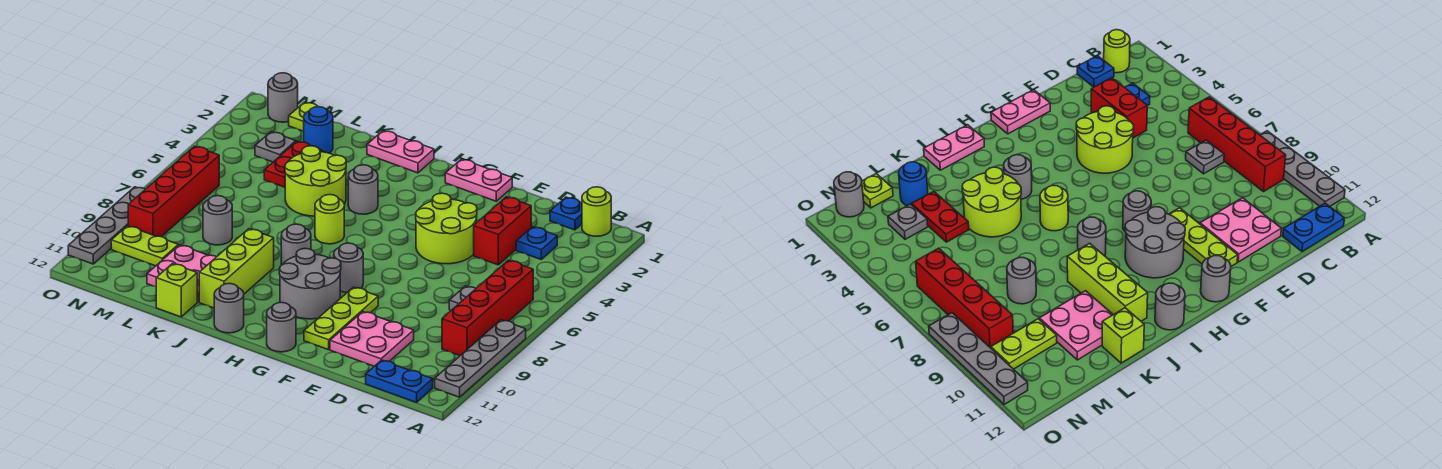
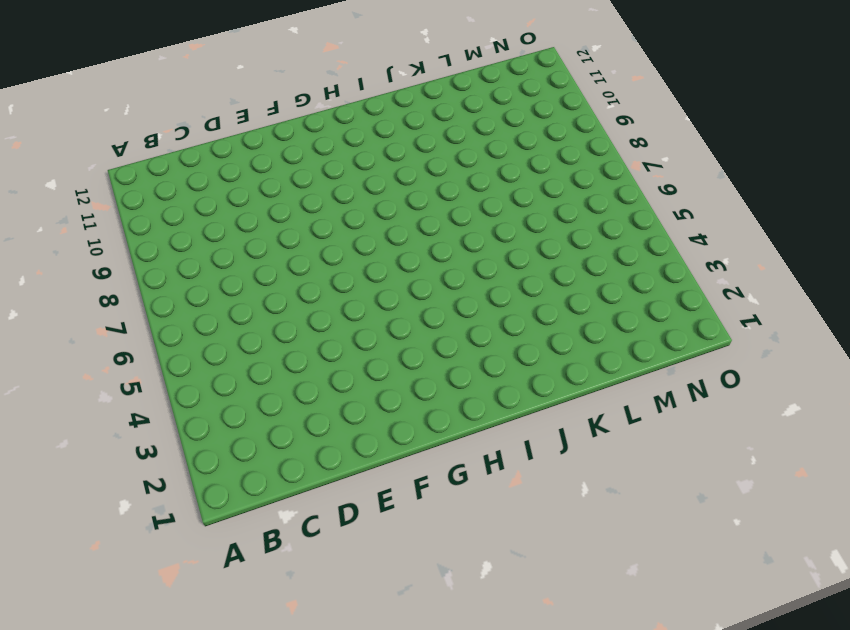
none -> grey 1x4 plate [435,320,526,397]
none -> lime 1x1 round brick [582,187,611,236]
none -> red 1x4 brick [442,260,533,356]
none -> blue 1x2 plate [366,360,433,403]

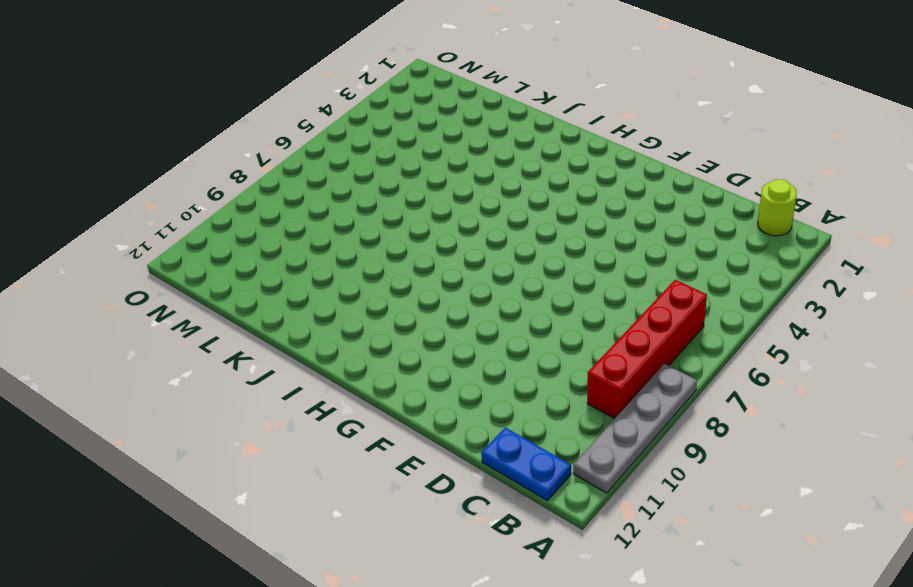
none -> blue 1x1 plate [550,197,582,230]
none -> blue 1x1 plate [516,227,557,259]
none -> grey 1x1 plate [449,286,476,310]
none -> red 1x2 brick [474,197,531,265]

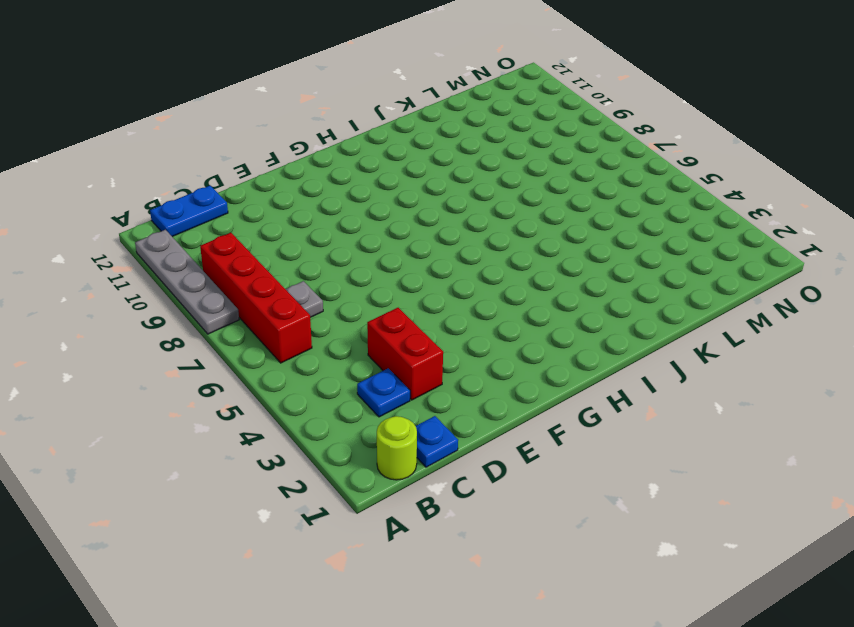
none -> pink 2x2 plate [330,312,414,366]
none -> lime 2x2 round brick [416,193,477,264]
none -> pink 1x2 plate [445,159,512,201]
none -> lime 1x3 plate [304,287,378,350]

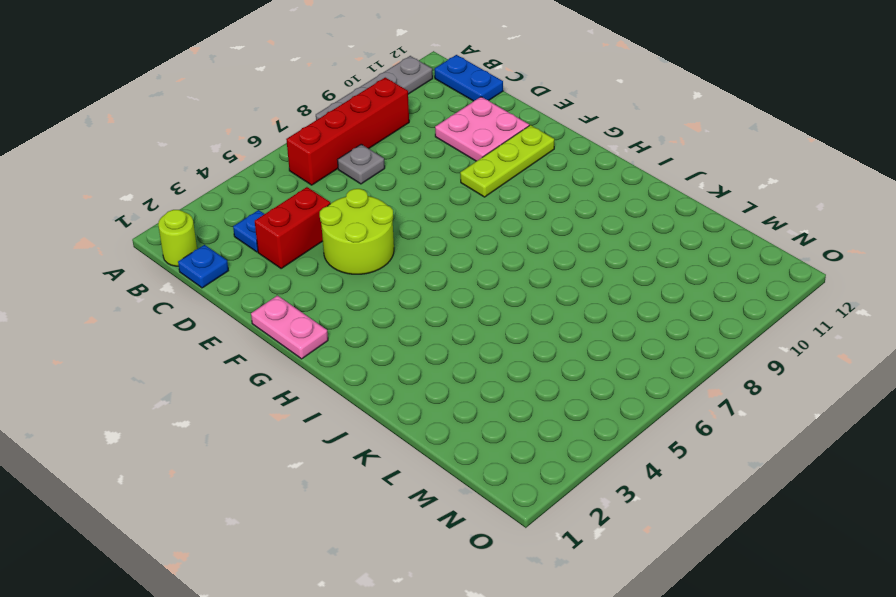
none -> grey 1x1 round brick [334,243,363,292]
none -> grey 2x2 round brick [279,249,341,319]
none -> grey 1x1 round brick [267,302,296,352]
none -> pink 1x2 plate [367,131,434,173]

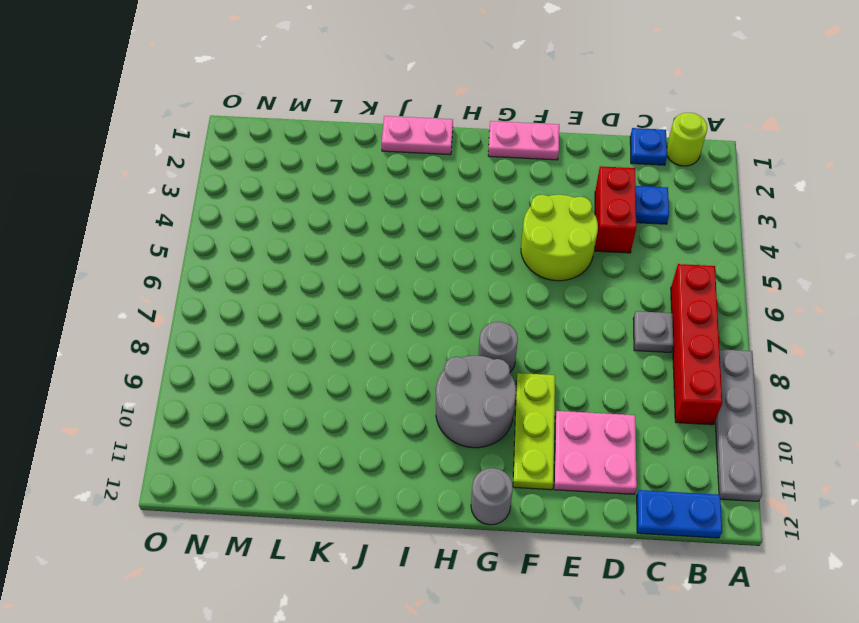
none -> grey 1x1 round brick [348,165,378,214]
none -> lime 1x1 round brick [315,195,344,244]
none -> grey 1x1 round brick [281,224,311,265]
none -> grey 1x1 round brick [214,283,244,333]

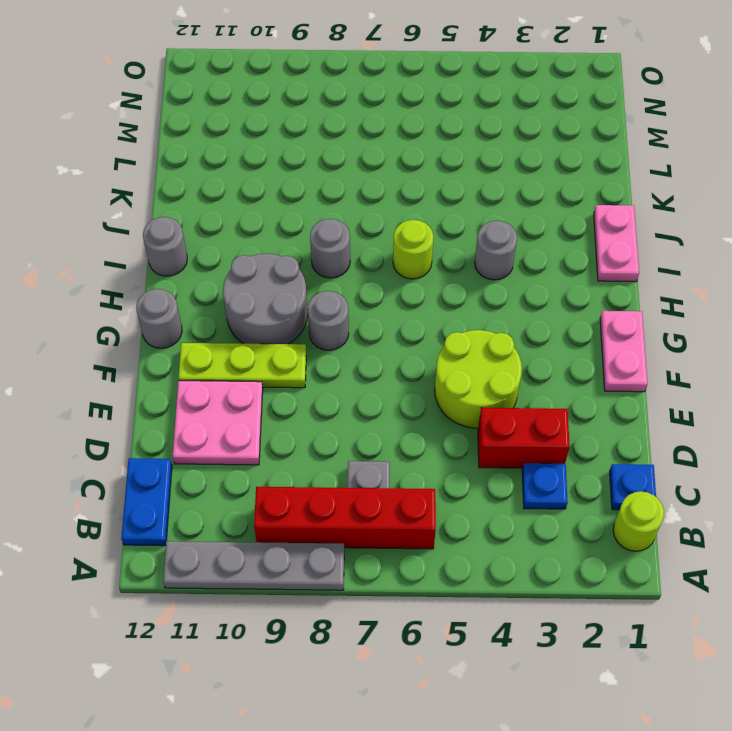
none -> lime 2x2 round brick [285,146,346,216]
none -> lime 1x3 brick [199,229,274,308]
none -> pink 2x2 plate [147,245,216,302]
none -> lime 1x1 brick [156,264,197,317]

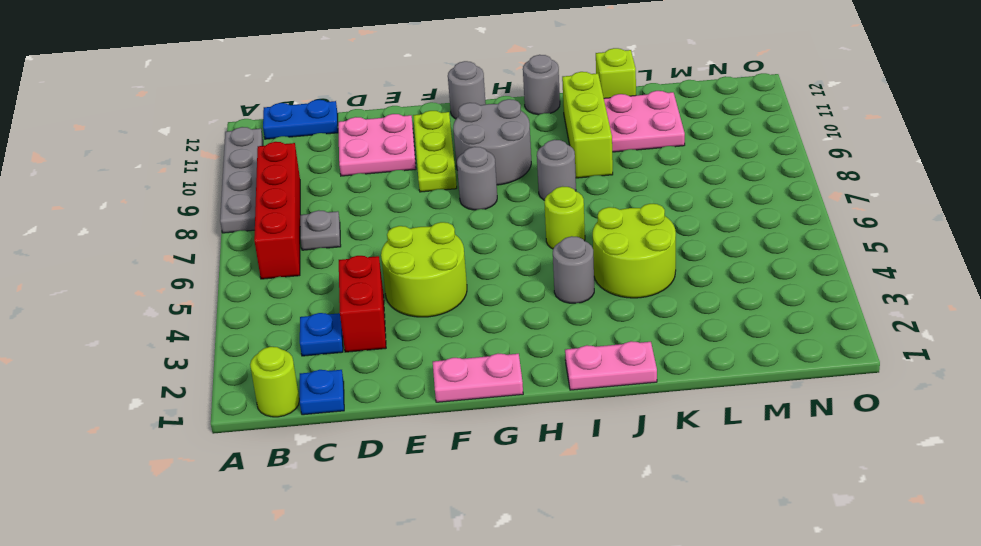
none -> blue 1x1 round brick [304,107,333,153]
none -> red 1x2 plate [264,141,322,187]
none -> grey 1x1 round brick [203,196,232,245]
none -> lime 1x1 plate [289,102,328,131]

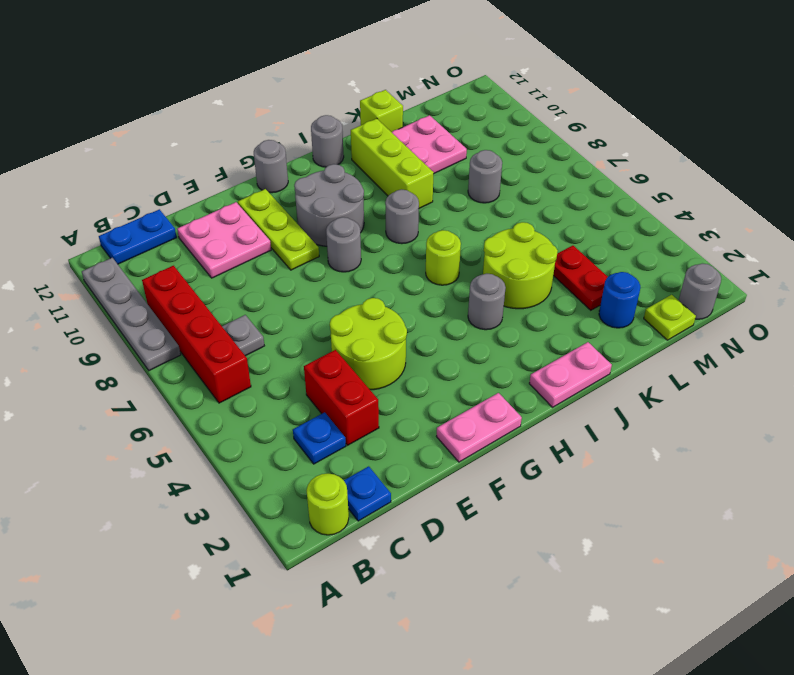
none -> grey 1x1 plate [255,132,296,162]
none -> lime 1x2 plate [111,226,178,266]
none -> red 1x4 brick [128,146,219,237]
none -> grey 1x4 plate [68,187,145,264]

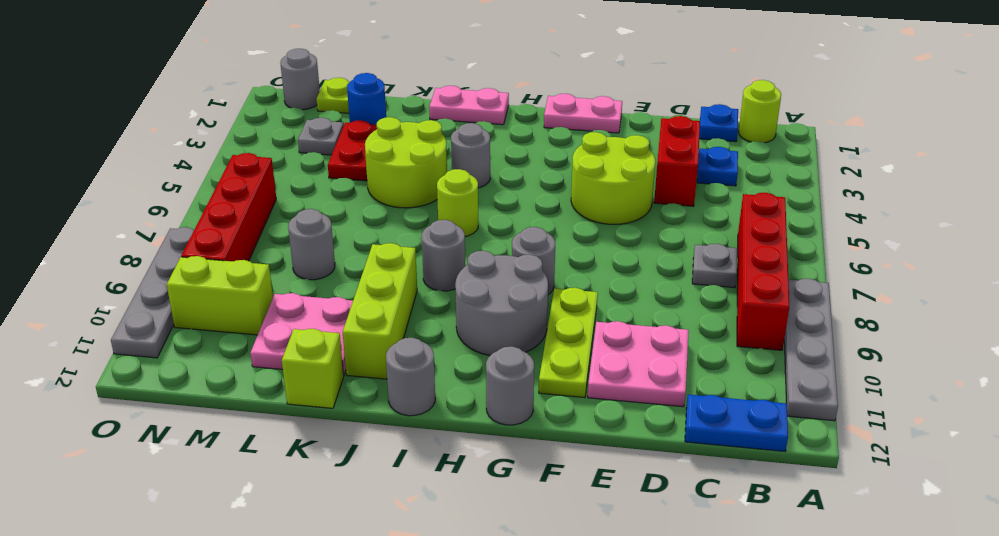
lime 1x2 brick [167,256,273,335] -> lime 1x2 plate [111,226,178,266]

